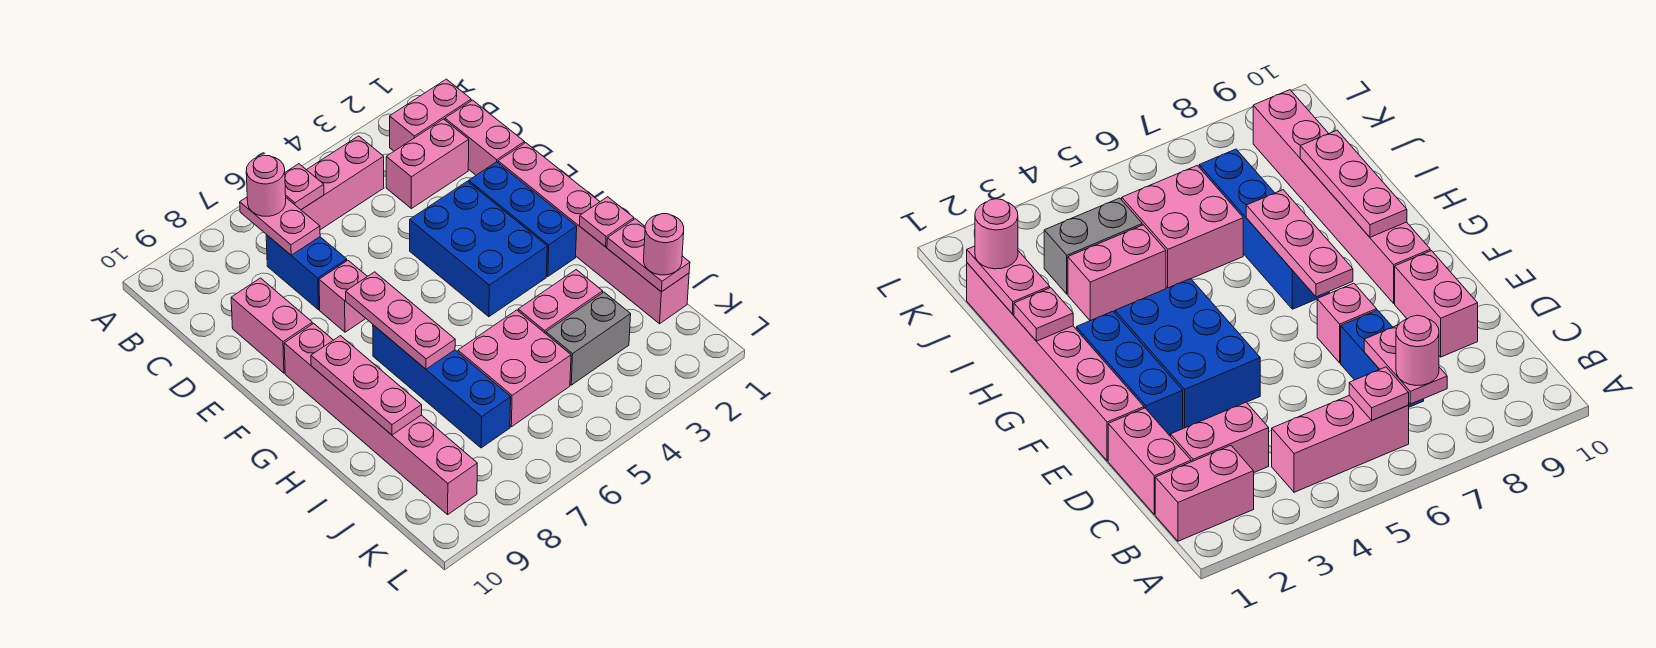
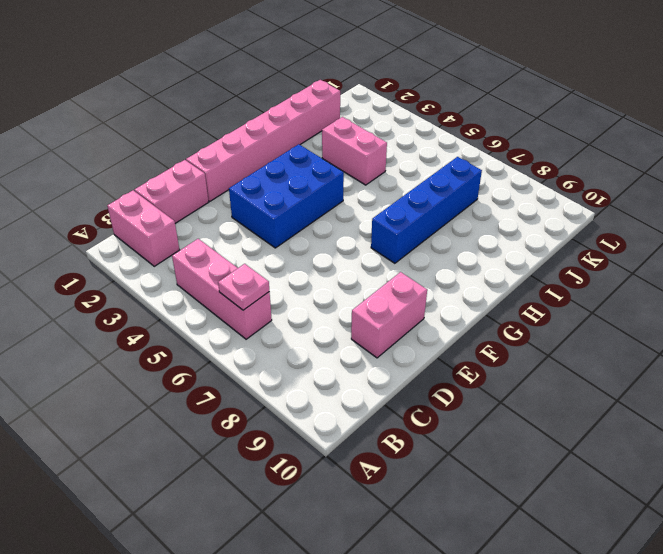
none -> pink 1x2 brick [386,119,469,209]
none -> blue 1x2 brick [266,235,347,310]
none -> blue 1x3 brick [469,162,577,276]

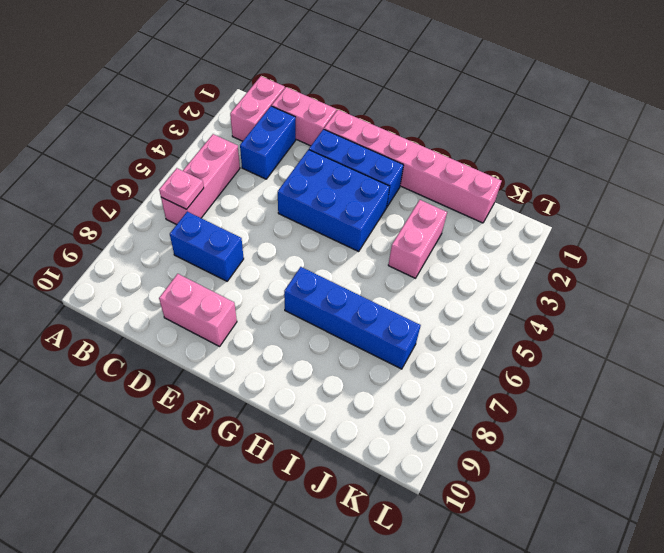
blue 1x2 brick [240,106,296,179] -> pink 1x2 brick [386,119,469,209]
none -> pink 1x1 brick [319,260,367,332]
none -> pink 1x6 brick [284,323,477,515]
none -> pink 2x2 brick [458,310,571,427]

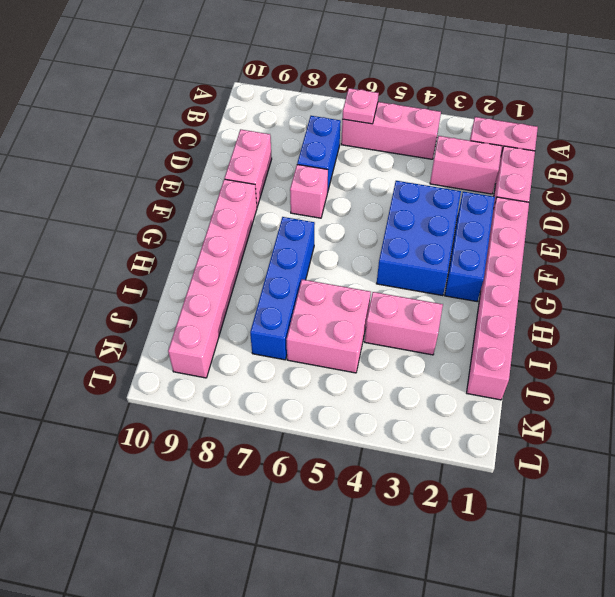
none -> grey 1x2 brick [546,292,631,385]
none -> pink 1x2 plate [240,197,320,255]
none -> pink 1x3 plate [346,272,455,369]

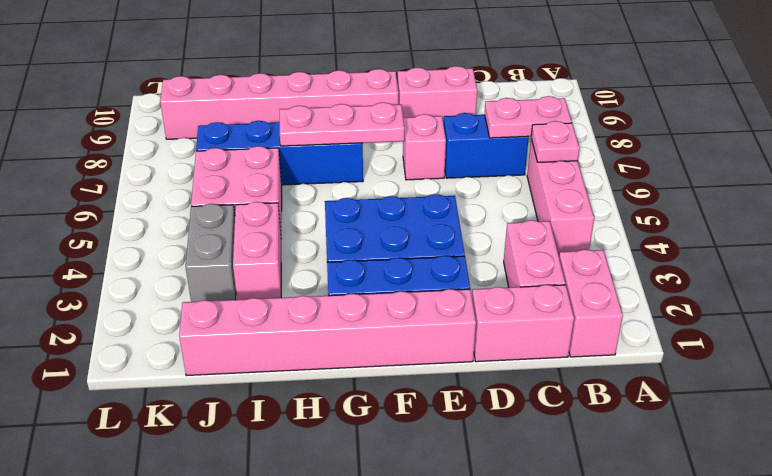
none -> pink 1x3 plate [311,336,422,435]
none -> pink 1x1 plate [579,197,634,247]
none -> pink 1x2 plate [607,219,690,292]

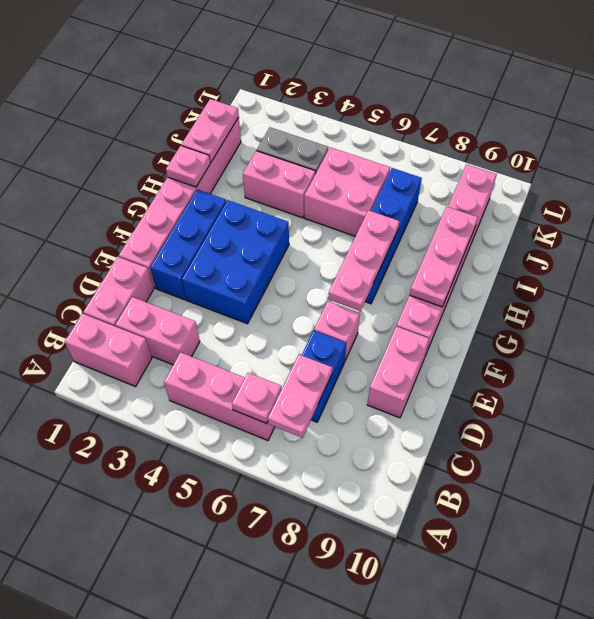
none -> pink 1x1 round brick [246,155,286,216]
none -> pink 1x1 round brick [644,214,684,275]

